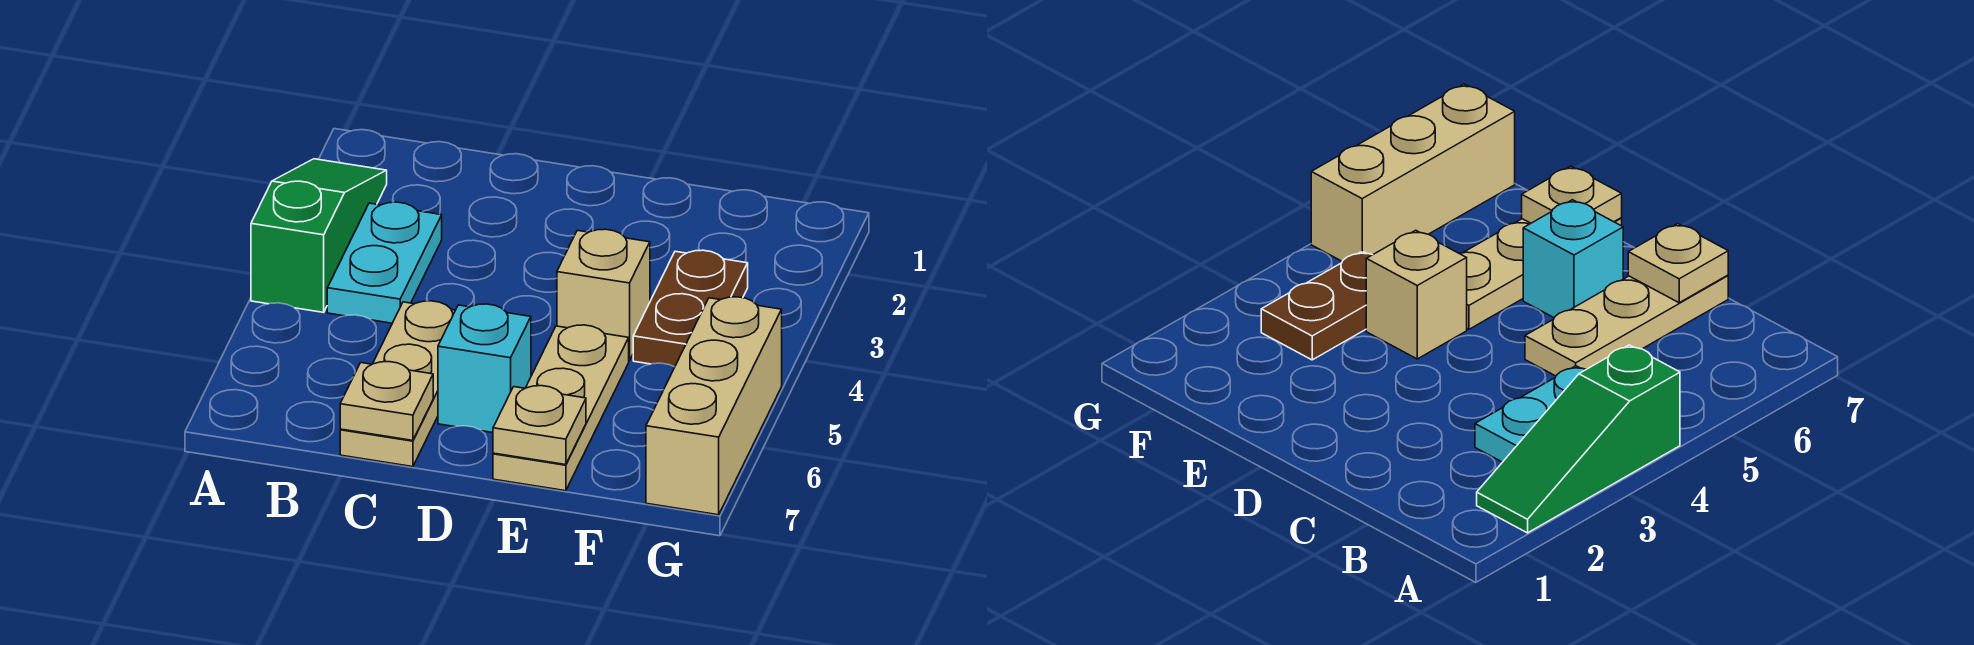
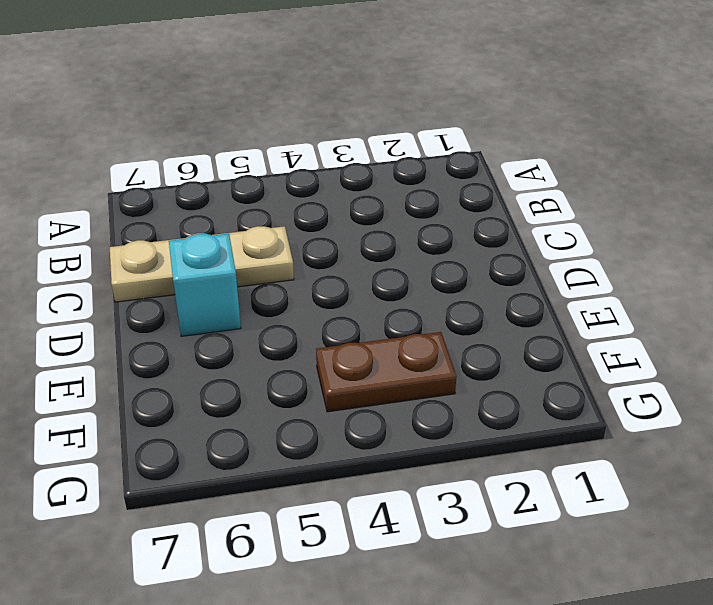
none -> green 1x3 slope [251,159,387,312]
none -> cyan 1x2 plate [327,202,442,323]

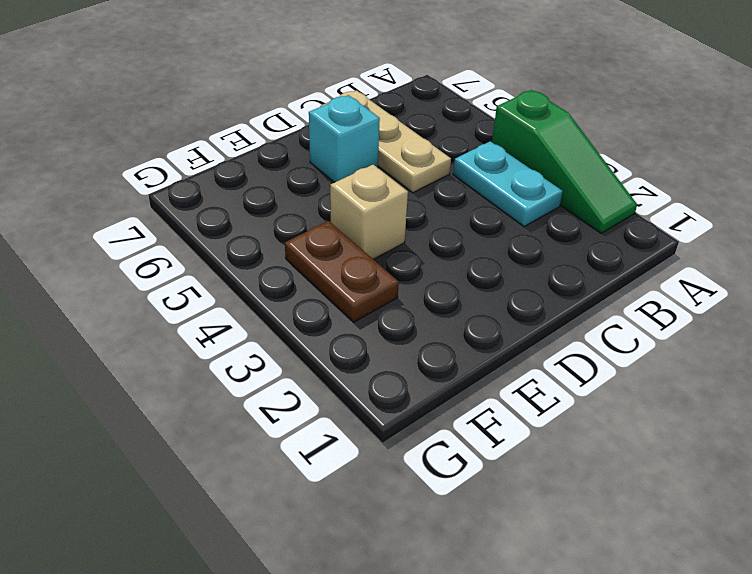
none -> tan 1x3 plate [493,325,629,491]
none -> tan 1x3 brick [646,297,782,515]

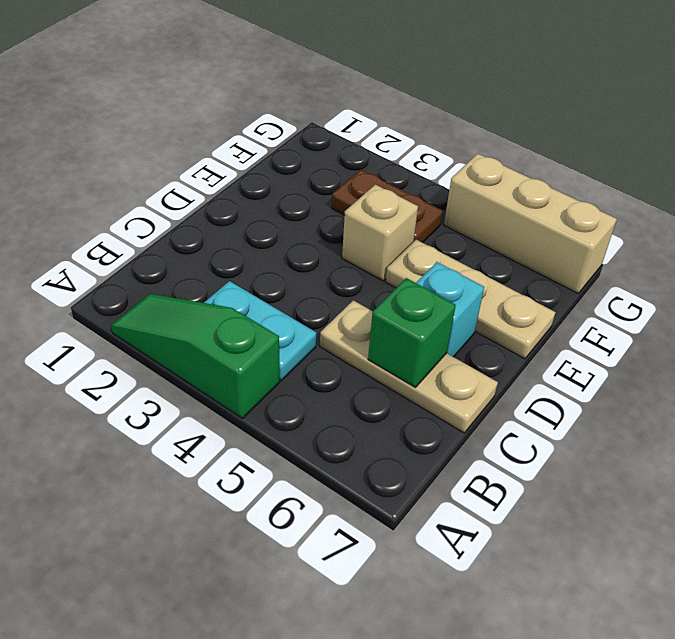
green 1x1 brick [368,278,456,388] -> none
none -> tan 1x1 plate [340,362,433,440]
none -> tan 1x1 plate [493,386,586,465]

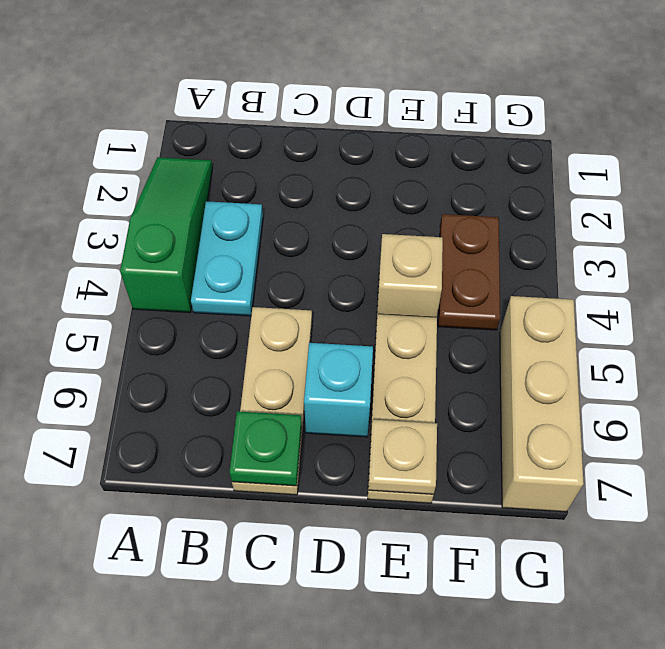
green 1x1 plate [229,411,302,486] -> tan 1x1 plate [340,362,433,440]

